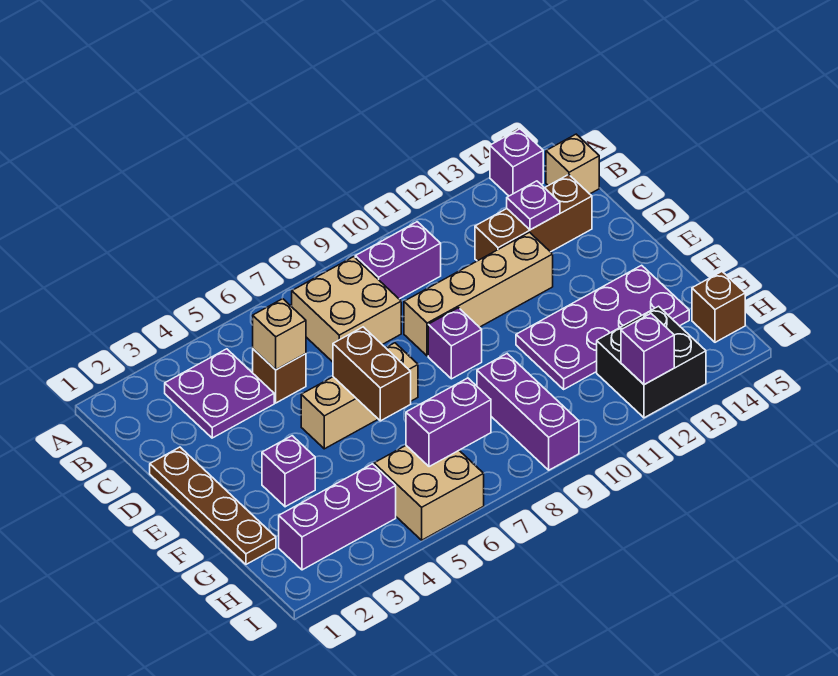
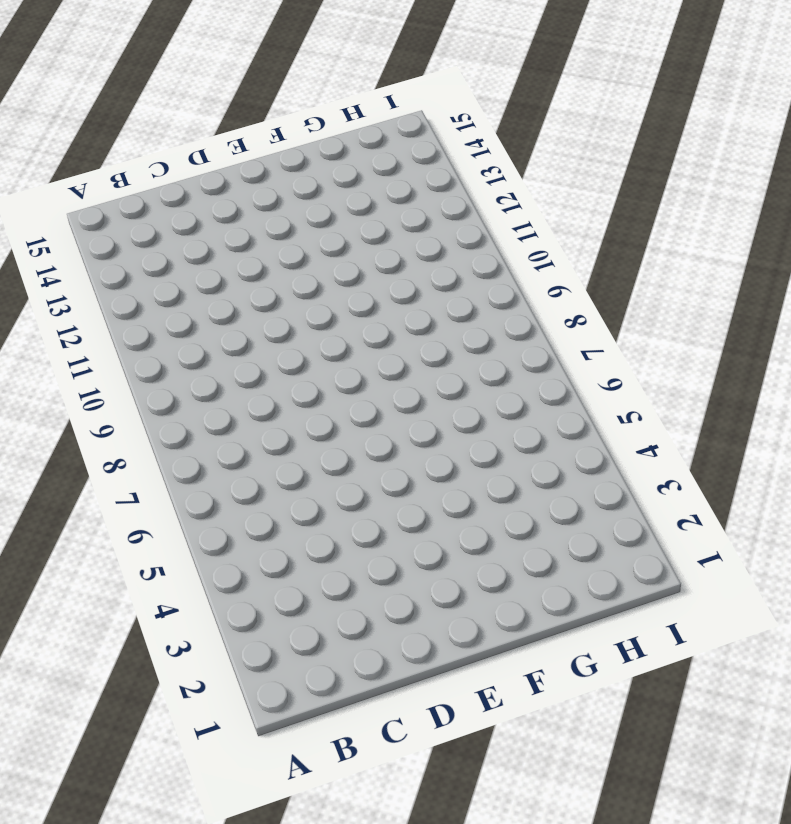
none -> purple 1x1 brick [490,129,543,196]
none -> purple 2x2 plate [165,349,274,438]
none -> tan 2x2 brick [292,257,401,362]

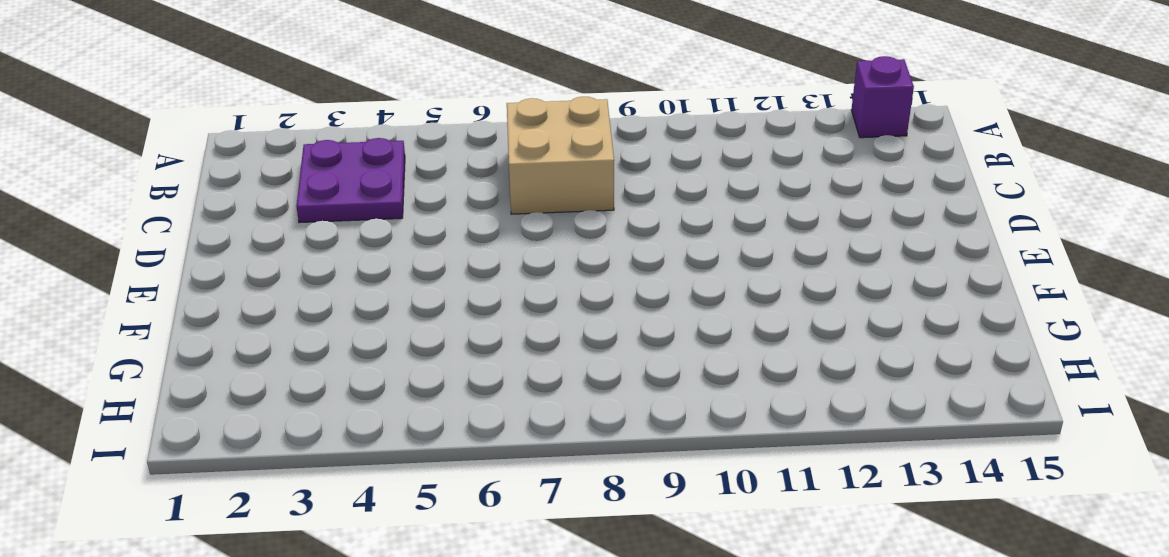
none -> purple 1x2 brick [355,222,441,299]
none -> tan 1x1 brick [546,134,599,194]
none -> brown 1x1 brick [253,349,306,403]

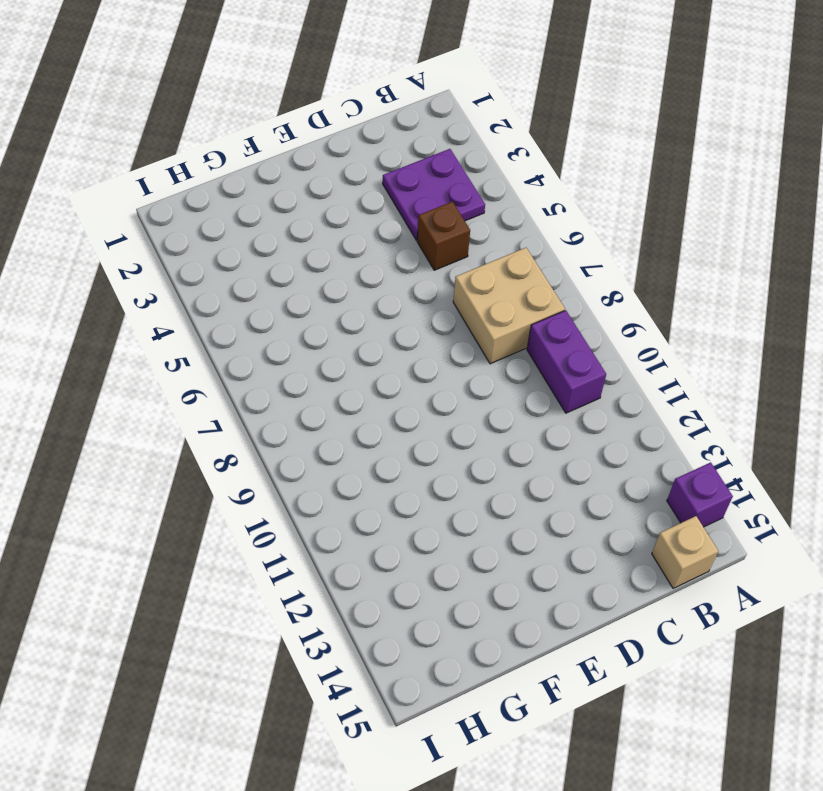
none -> brown 1x3 brick [475,175,592,261]
none -> brown 1x4 plate [150,447,276,564]
none -> tan 1x4 brick [404,232,553,356]

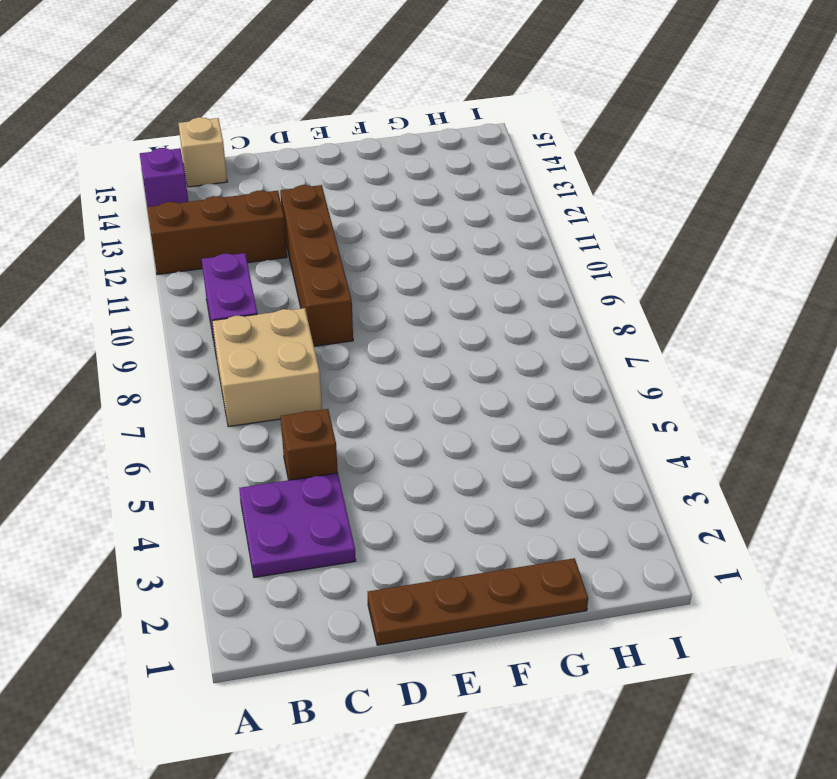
brown 1x3 brick [147,191,287,275] -> brown 1x3 brick turned to [475,175,592,261]
brown 1x4 brick [280,185,353,346] -> tan 1x4 brick [404,232,553,356]
none -> tan 1x3 brick [301,343,418,449]
none -> purple 1x1 brick [428,308,482,379]
none -> purple 1x1 brick [262,436,315,507]

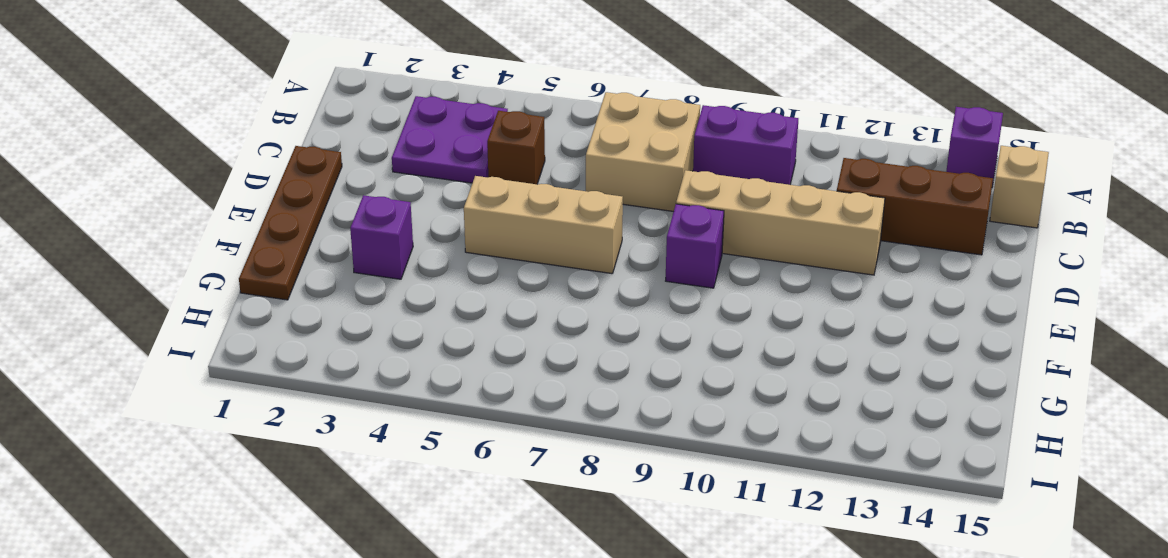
none -> purple 2x4 plate [516,265,689,389]
none -> purple 1x3 brick [477,354,579,470]
none -> purple 1x3 brick [279,464,396,570]

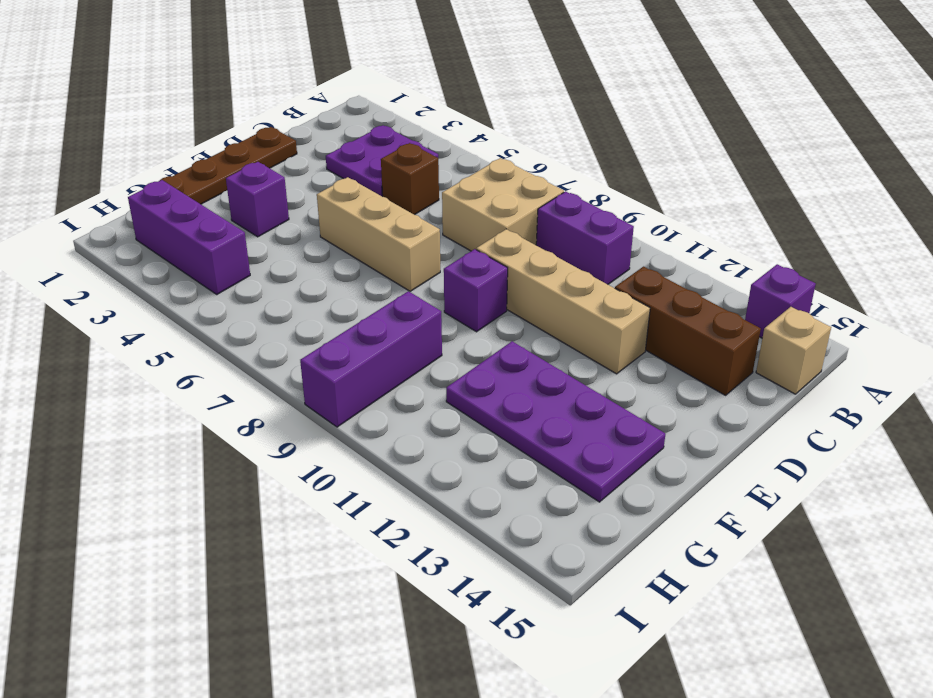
none -> tan 2x2 brick [374,446,484,540]
none -> black 2x2 brick [597,306,706,418]
none -> brown 1x1 brick [692,272,745,342]

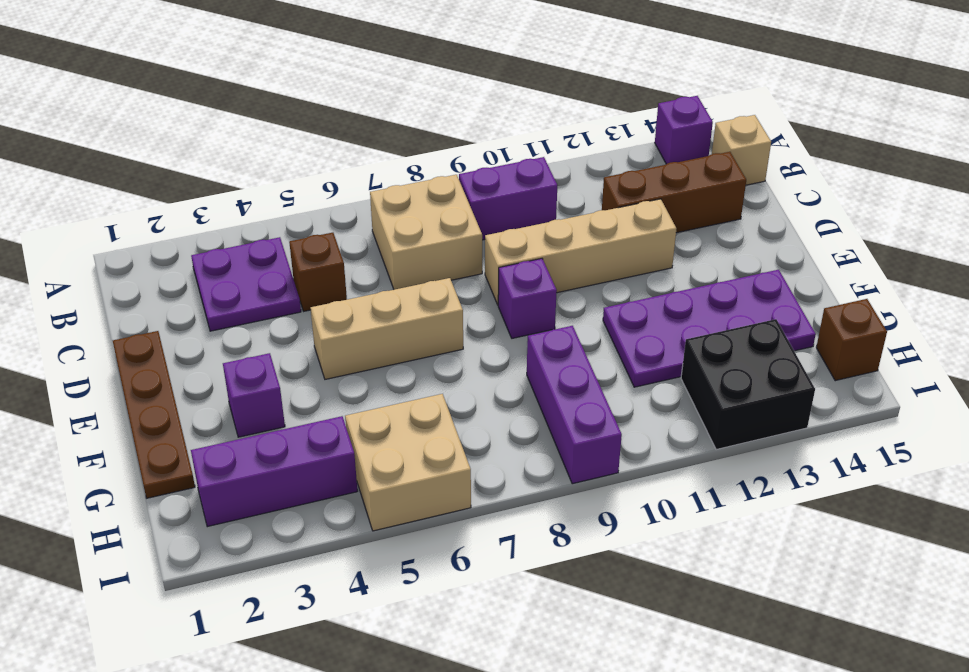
none -> tan 1x1 brick [253,299,306,370]
none -> purple 1x1 plate [507,181,560,230]
none -> brown 1x2 brick [333,327,411,421]

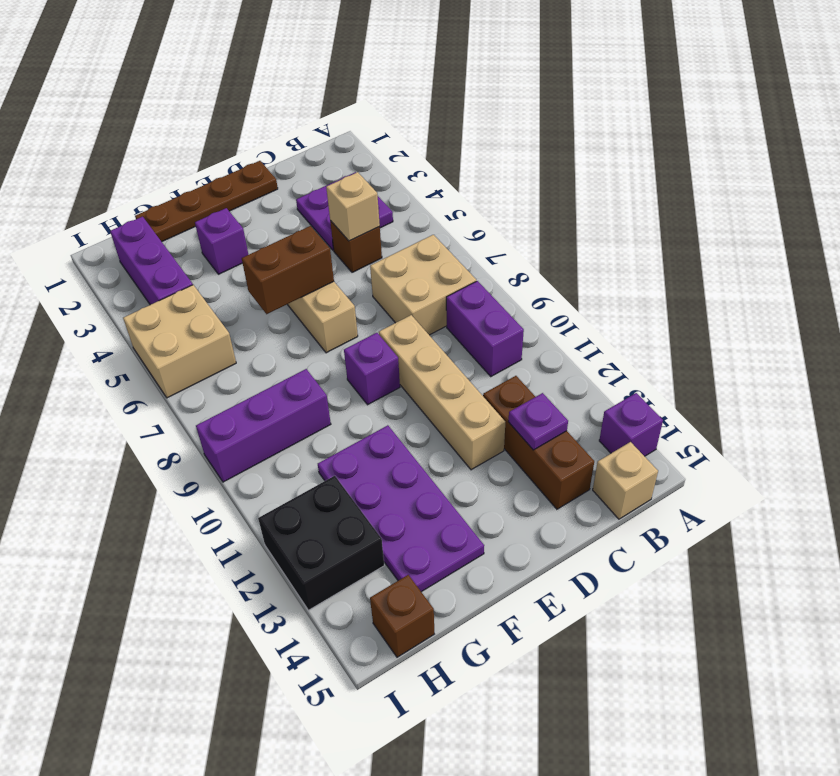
none -> purple 1x2 brick [406,378,491,467]
none -> purple 1x1 brick [621,314,674,385]

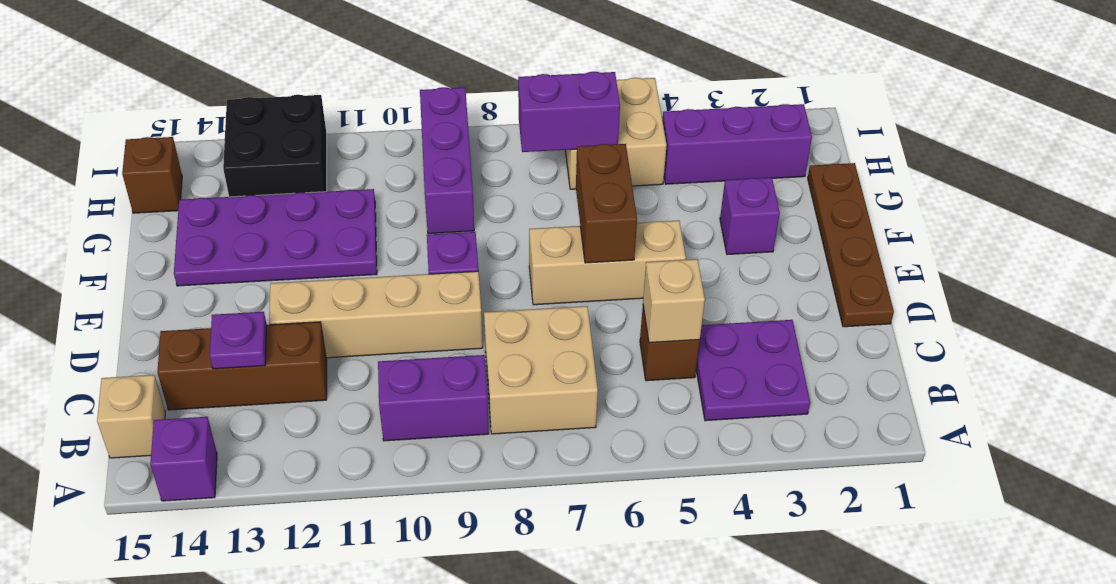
none -> purple 1x1 brick [621,314,674,385]

